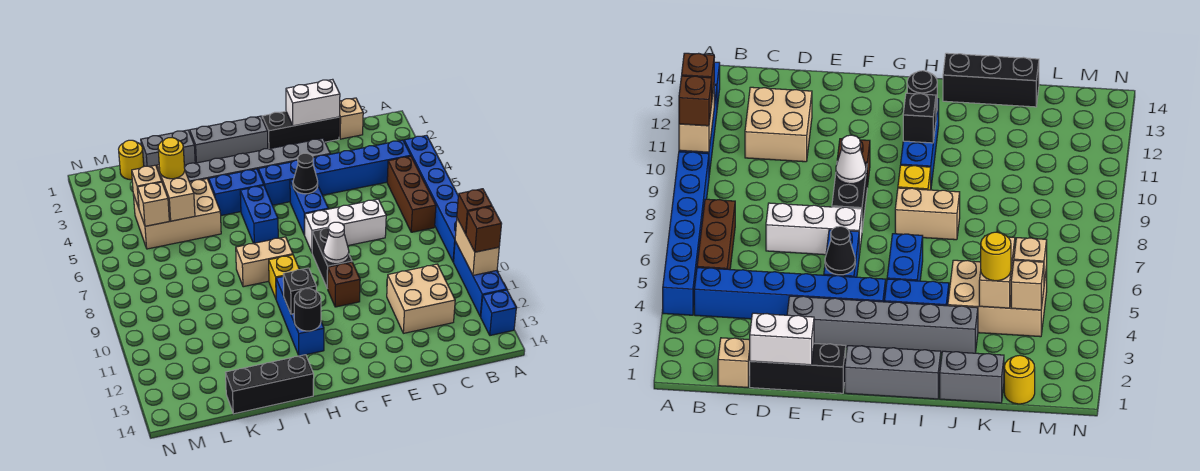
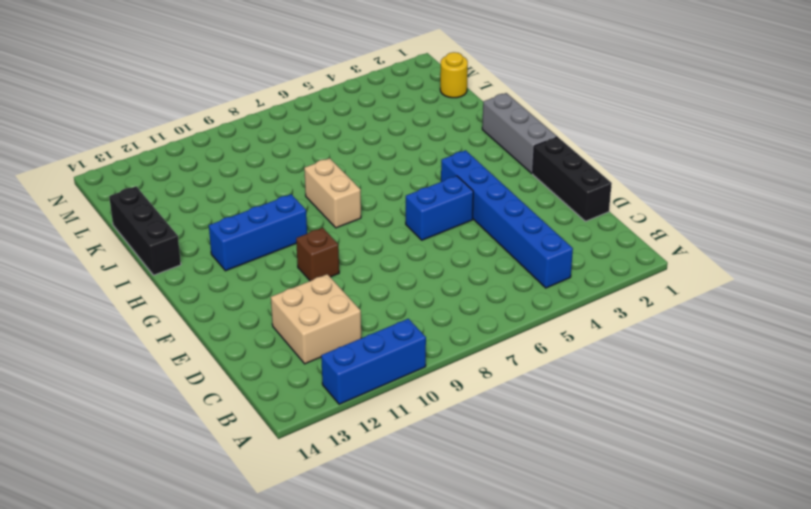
none -> blue 1x6 brick [404,135,458,262]
none -> blue 1x1 brick [481,290,516,336]
none -> brown 1x3 brick [387,156,436,232]
none -> tan 1x1 brick [339,98,363,139]

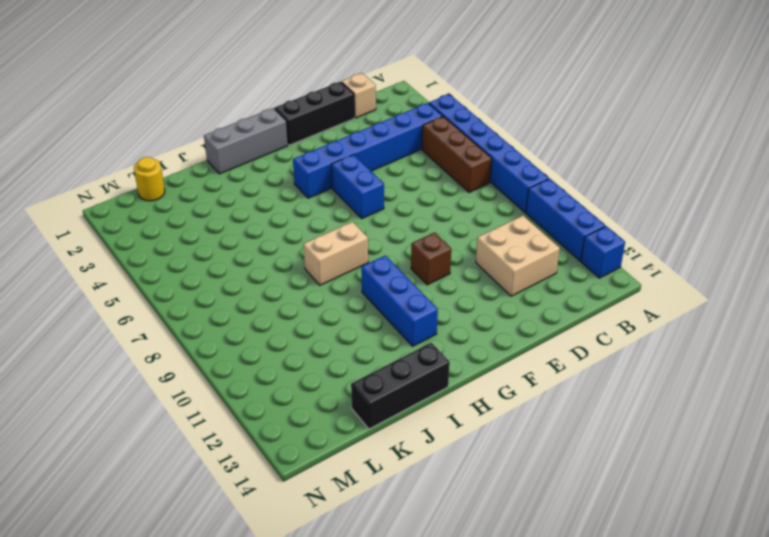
none -> white 1x3 brick [305,199,386,252]
none -> grey 1x6 brick [184,138,330,182]
none -> black 1x2 brick [312,228,352,288]
none -> blue 1x2 brick [209,169,264,216]

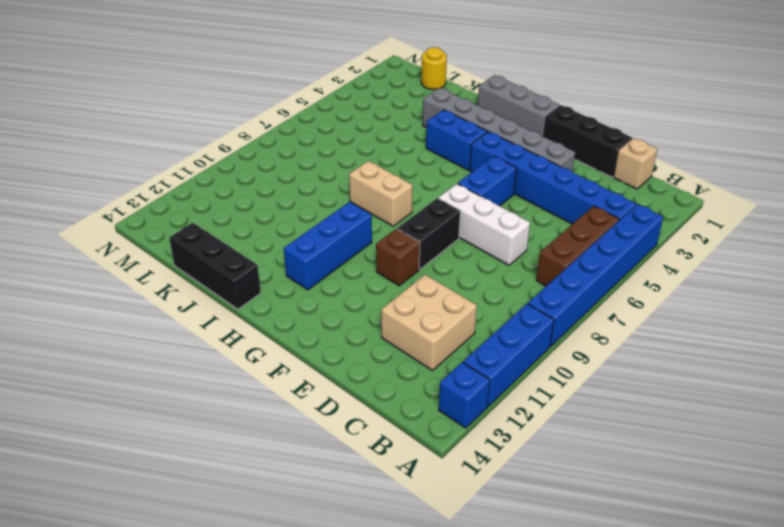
none -> blue 1x2 brick [240,185,278,243]
none -> yellow 1x1 brick [269,255,299,298]
none -> grey 1x2 brick [141,130,195,167]
none -> tan 2x3 brick [133,179,221,249]

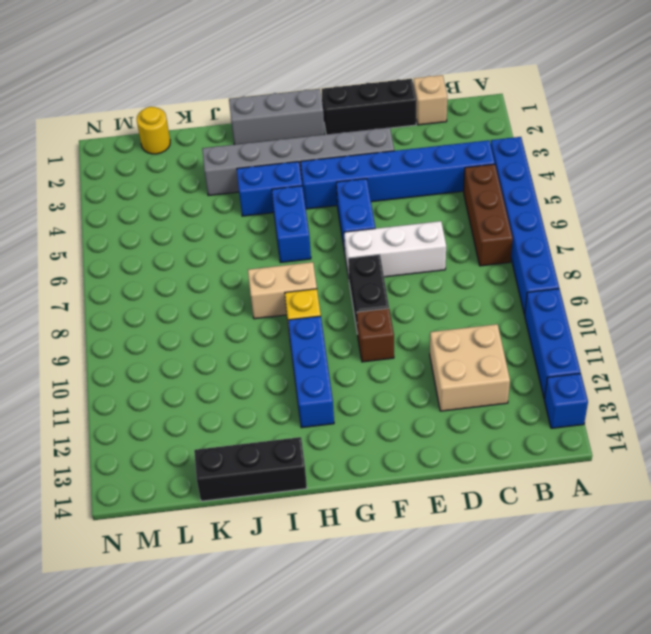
none -> grey 1x2 brick [141,130,195,167]
none -> tan 2x3 brick [133,179,221,249]
none -> tan 1x2 brick [455,219,499,275]
none -> white 1x2 brick [286,79,340,126]

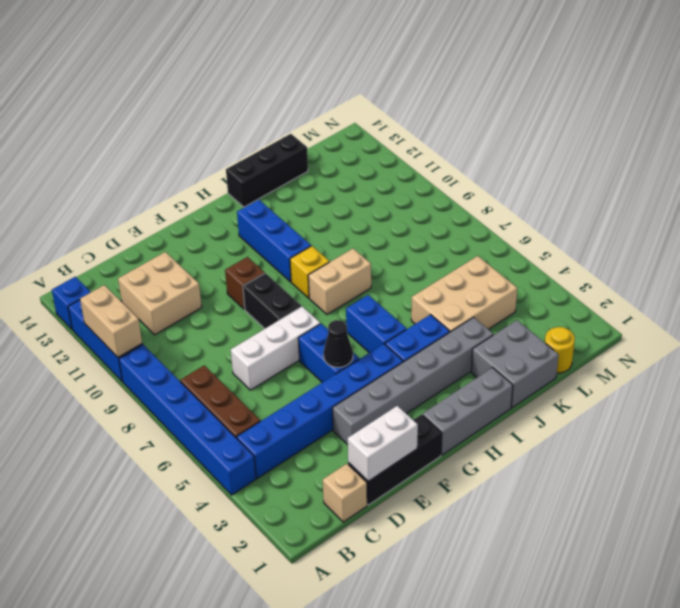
grey 2x2 brick [471,320,559,408] -> grey 1x2 brick [141,130,195,167]
none -> white 1x1 cone [323,222,349,264]
none -> black 1x1 brick [283,268,316,314]
none -> black 1x1 round brick [294,289,321,331]
none -> tan 1x2 brick [157,165,195,221]

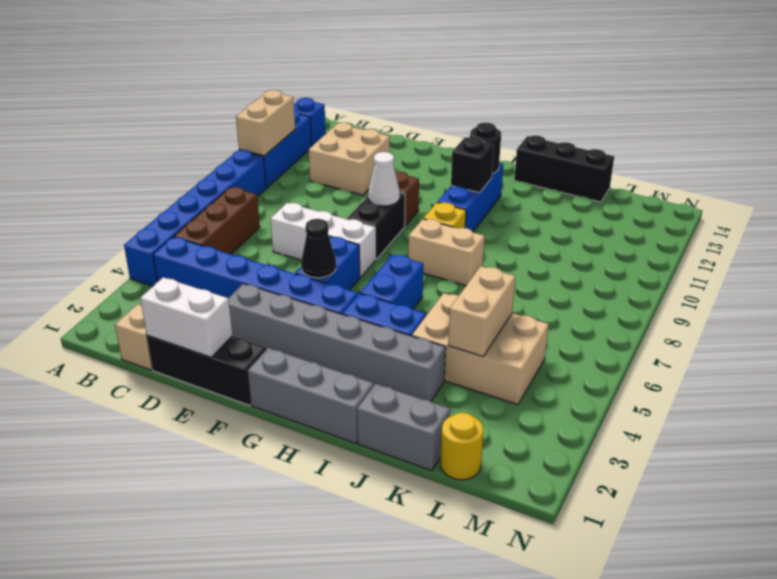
none -> tan 1x1 brick [132,165,162,208]
none -> tan 1x1 brick [138,182,169,226]
none -> brown 1x1 brick [457,189,492,234]
none -> brown 1x1 brick [466,207,501,252]

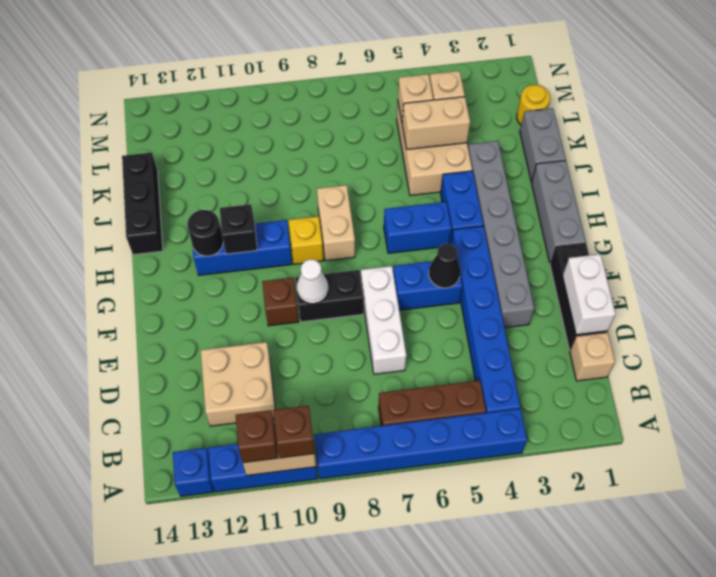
none -> yellow 1x1 round brick [158,138,185,179]

